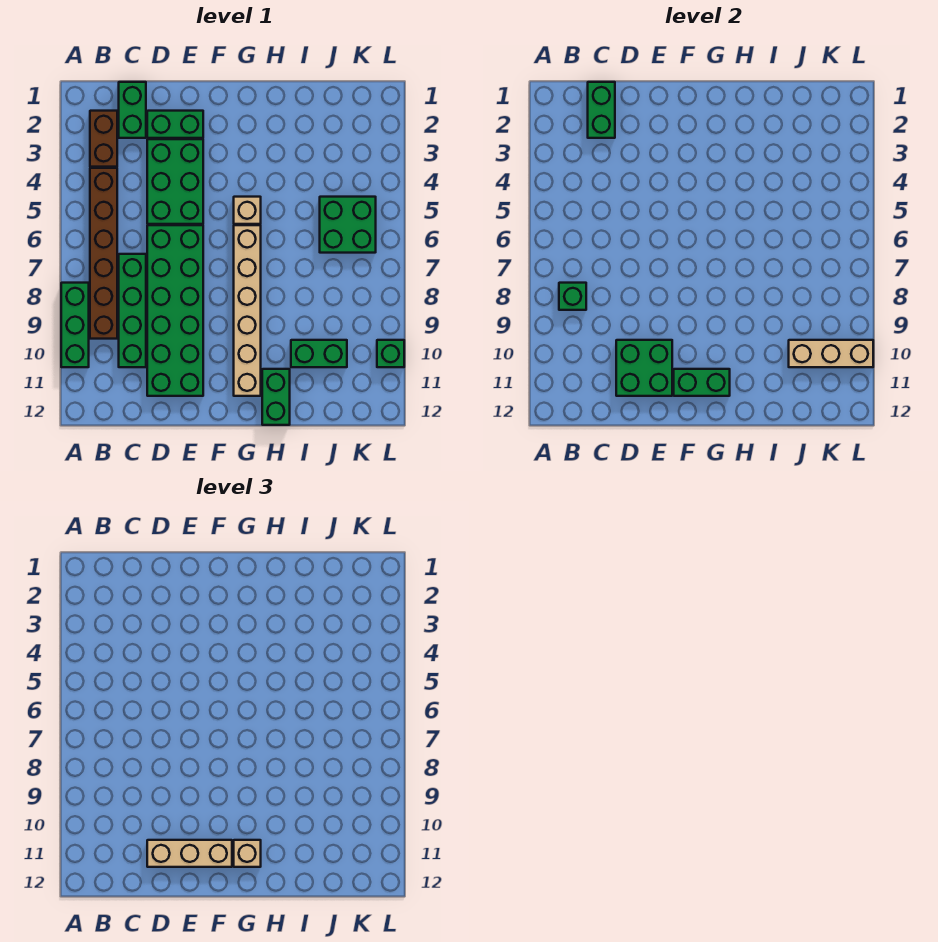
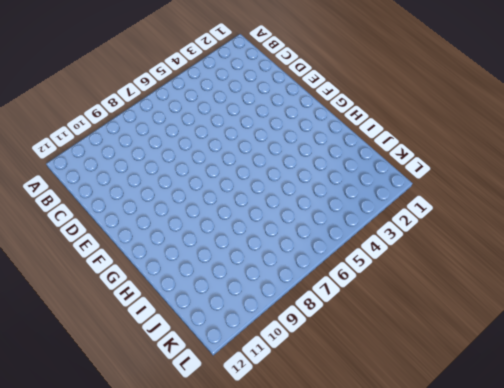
none -> green 1x3 brick [61,283,89,367]
none -> brown 1x2 brick [90,111,117,167]
none -> brown 1x6 brick [90,168,117,339]

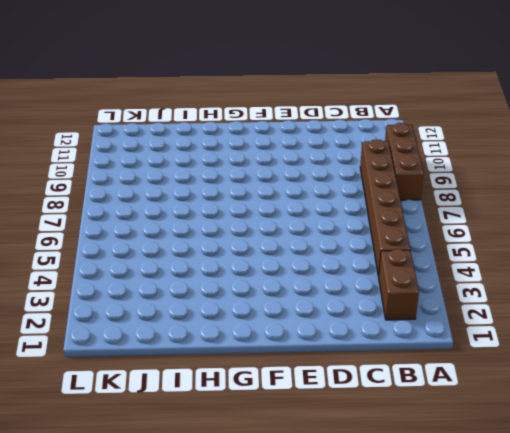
brown 1x3 brick [385,123,424,200] -> green 1x3 brick [61,283,89,367]
none -> green 1x2 brick [119,82,146,138]
none -> green 1x4 brick [119,254,146,367]
none -> green 1x2 brick [147,111,203,138]

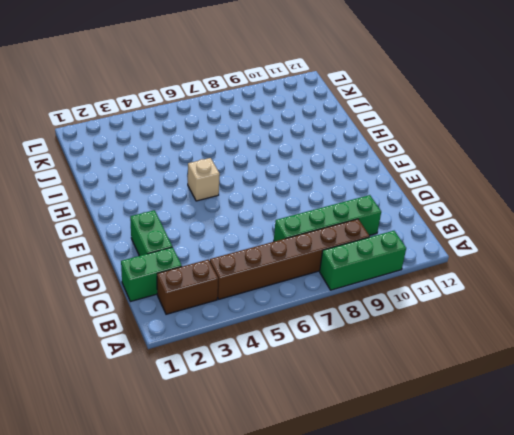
none -> green 2x3 brick [147,139,203,224]
none -> green 2x6 brick [147,225,203,396]
none -> tan 1x6 brick [234,225,261,396]

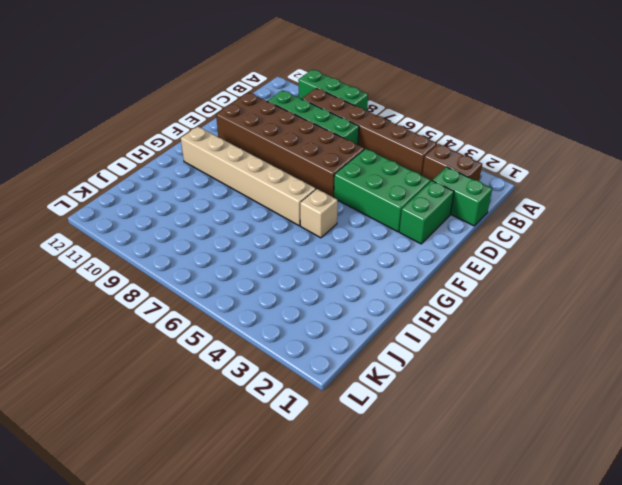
brown 2x6 brick [216,92,365,197] -> green 2x6 brick [147,225,203,396]
none -> green 1x2 brick [262,369,290,425]
none -> green 1x2 brick [291,340,347,367]
none -> green 2x2 brick [320,197,376,253]

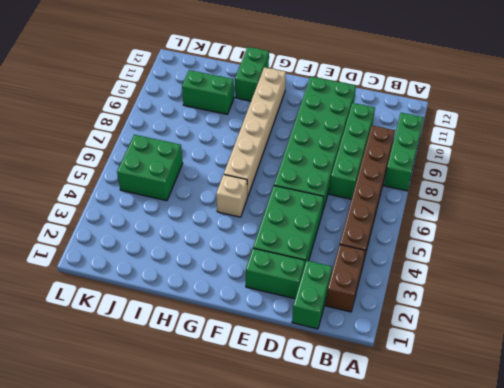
none -> green 1x1 brick [377,340,404,367]
none -> green 1x1 brick [559,283,586,310]
none -> green 1x2 brick [588,82,615,138]

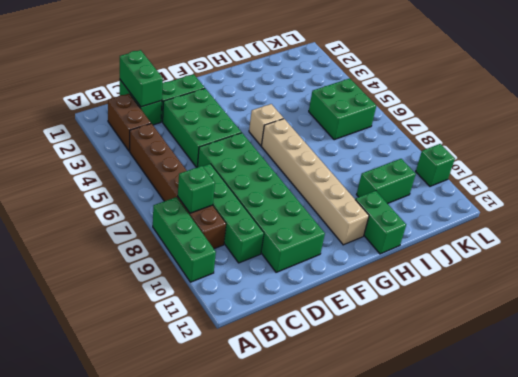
none -> green 2x2 brick [616,340,672,396]
none -> green 1x2 brick [674,369,730,396]
none -> tan 1x3 brick [789,340,873,367]

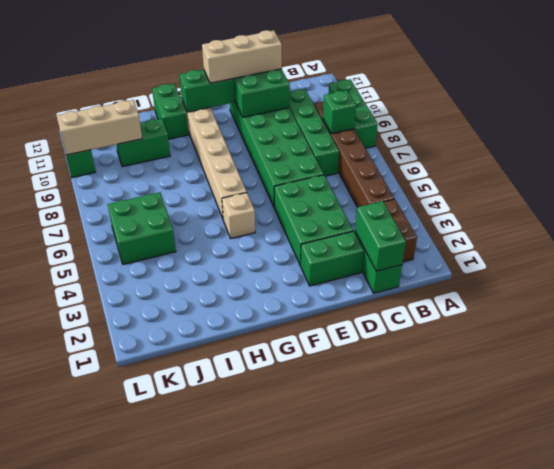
none -> tan 1x1 brick [234,840,261,867]

